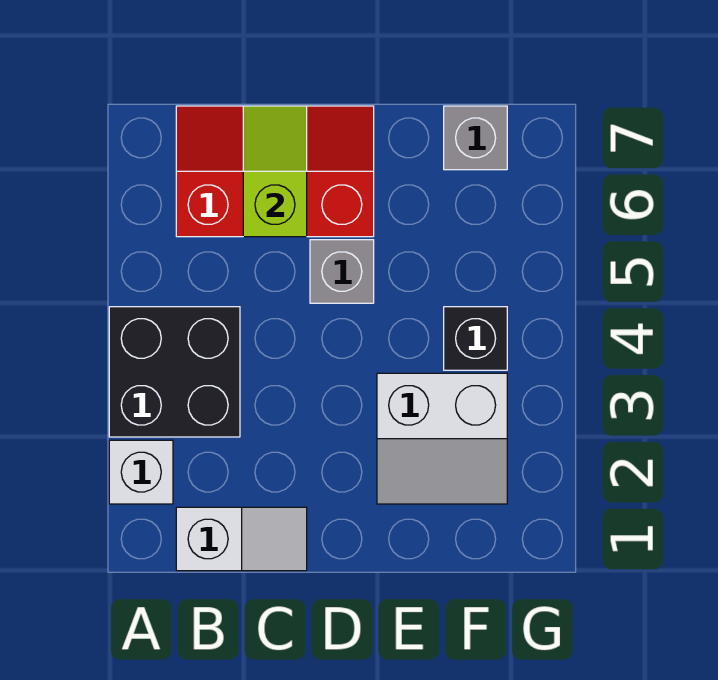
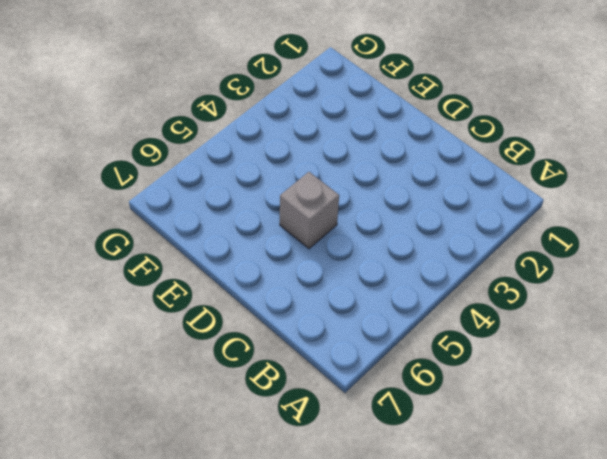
none -> white 1x1 brick [109,440,173,504]
none -> black 2x2 brick [109,307,240,437]

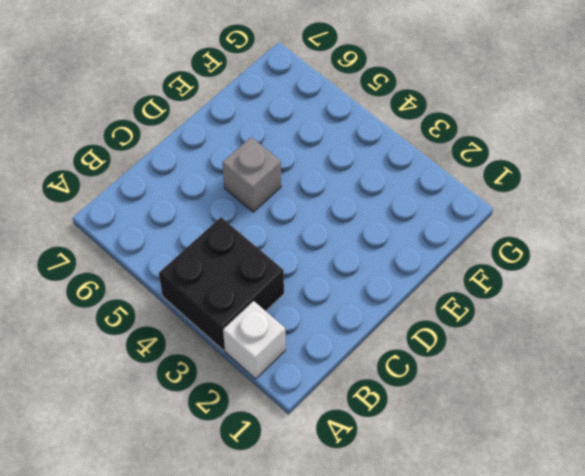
none -> white 1x2 slope [176,507,307,571]
none -> red 2x3 slope [176,106,374,237]

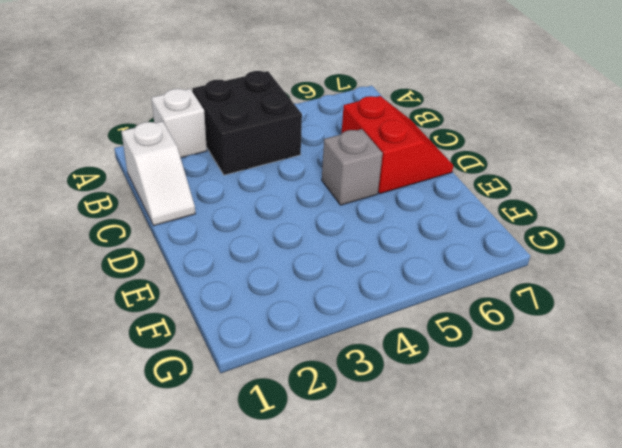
red 2x2 slope [341,96,453,194] -> red 2x3 slope [176,106,374,237]
none -> white 2x2 slope [377,373,507,504]
none -> black 1x1 brick [444,307,507,370]

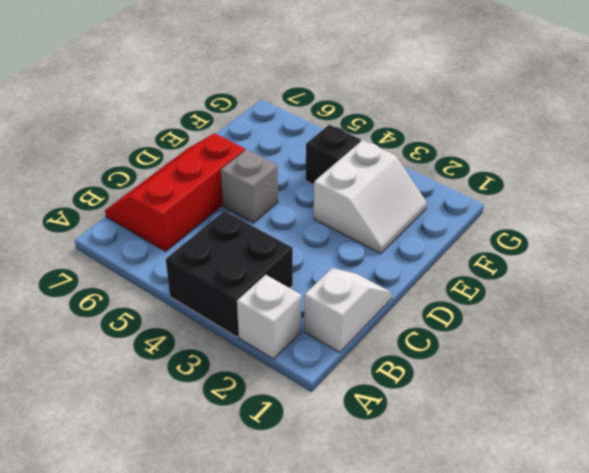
none -> grey 1x1 brick [444,106,507,170]
none -> lime 1x2 slope [243,106,307,237]

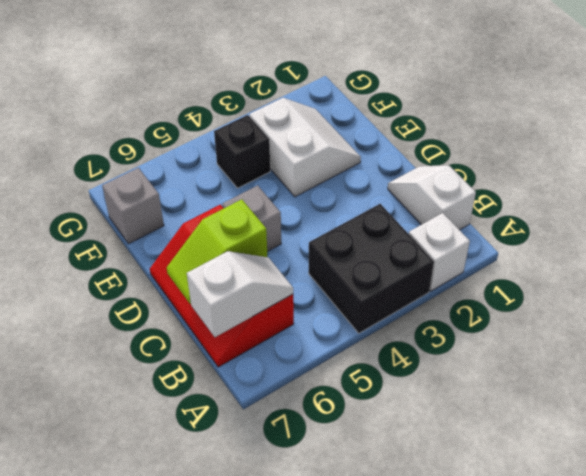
white 1x2 slope [187,251,293,337] -> none

